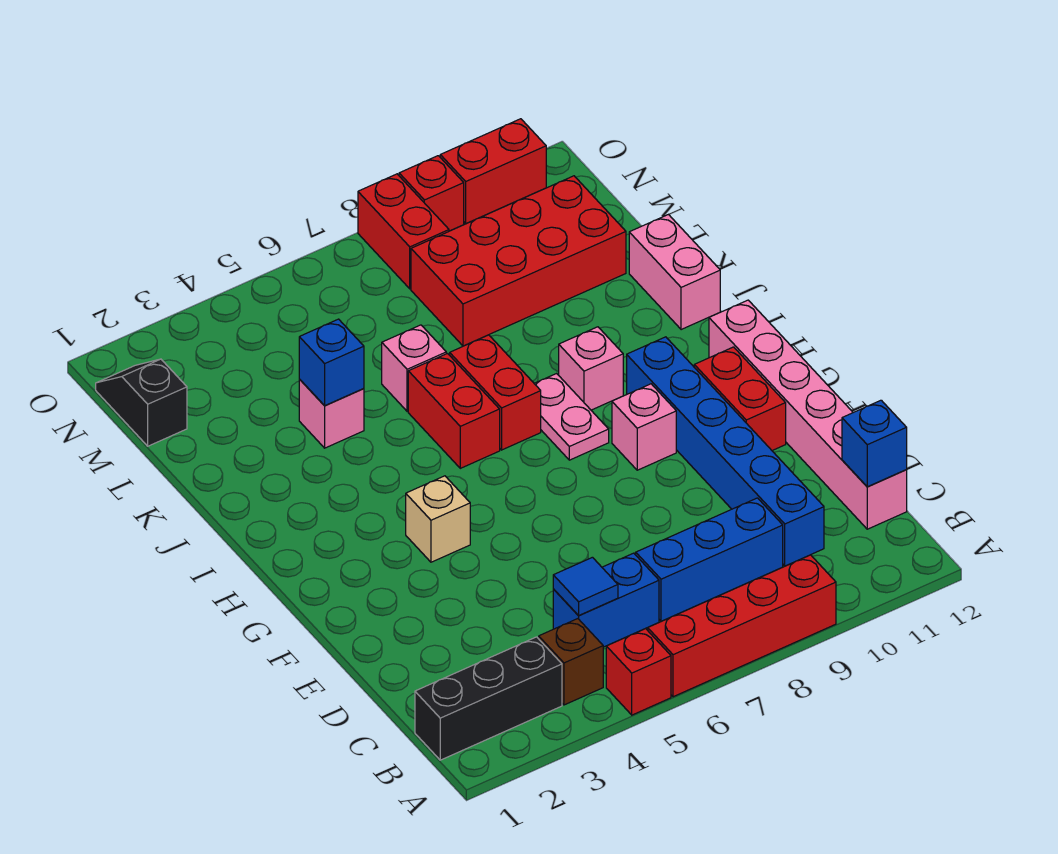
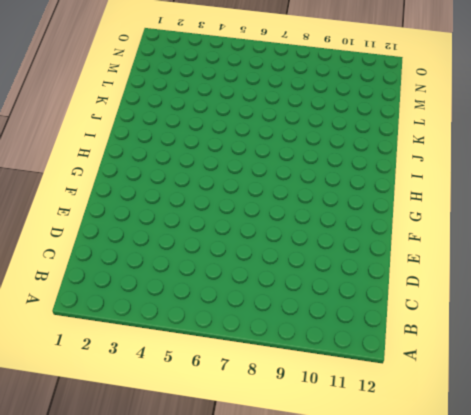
none -> red 1x1 brick [606,629,671,715]
none -> red 1x4 brick [648,555,836,697]
none -> black 1x3 brick [415,637,562,760]

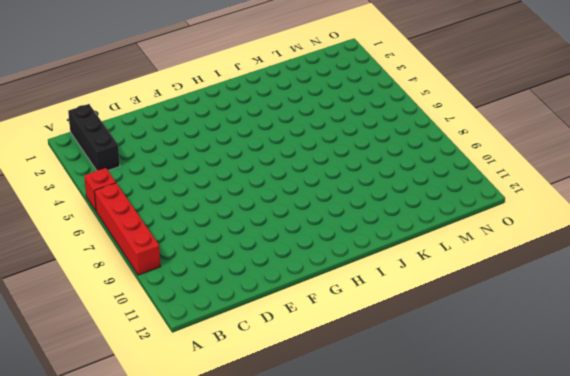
none -> brown 1x1 brick [538,619,603,705]
none -> blue 1x2 brick [553,553,659,647]
none -> blue 1x3 brick [635,498,783,621]

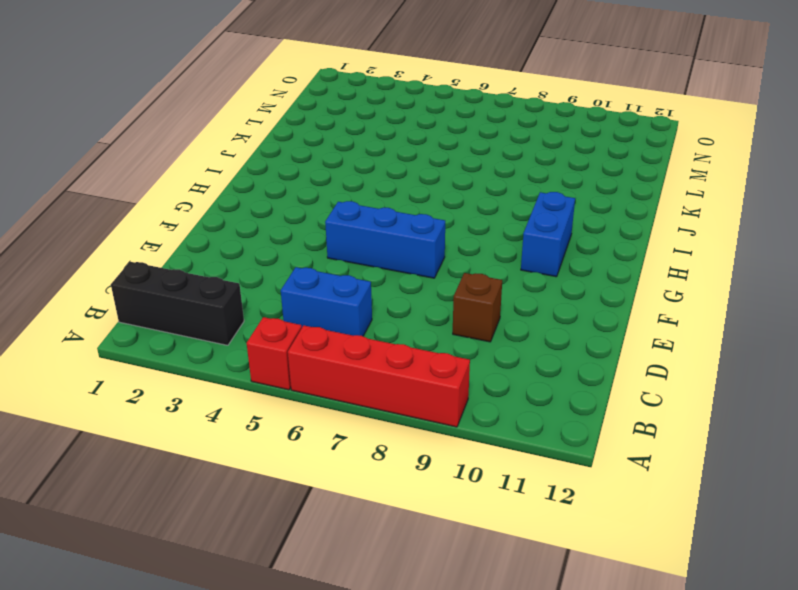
brown 1x1 brick [453,273,502,342] -> brown 1x1 brick moved to [538,619,603,705]
blue 1x3 brick [325,201,445,278] -> blue 1x3 brick moved to [635,498,783,621]
blue 1x2 brick [521,192,575,277] -> blue 1x6 brick [627,337,824,566]
none -> pink 1x6 brick [709,300,907,529]
none -> red 1x2 brick [694,347,786,451]
none -> tan 1x1 brick [406,476,470,562]

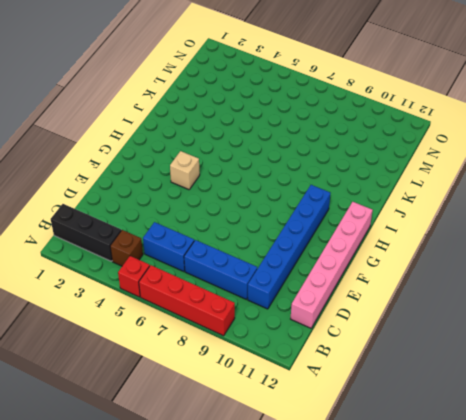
none -> red 1x2 brick [694,347,786,451]
none -> pink 1x1 brick [612,384,676,470]
none -> pink 1x2 plate [534,374,609,460]

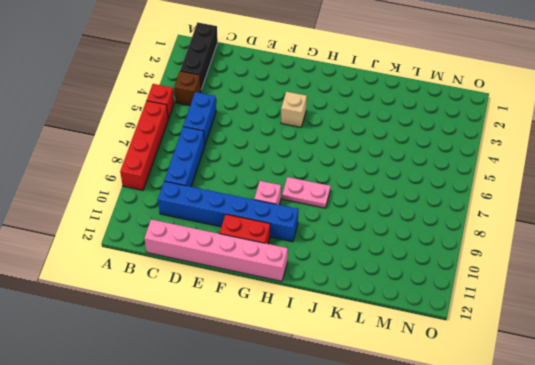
none -> red 1x2 brick [408,354,500,468]
none -> red 1x2 brick [450,335,541,450]
none -> pink 1x1 brick [559,327,623,410]

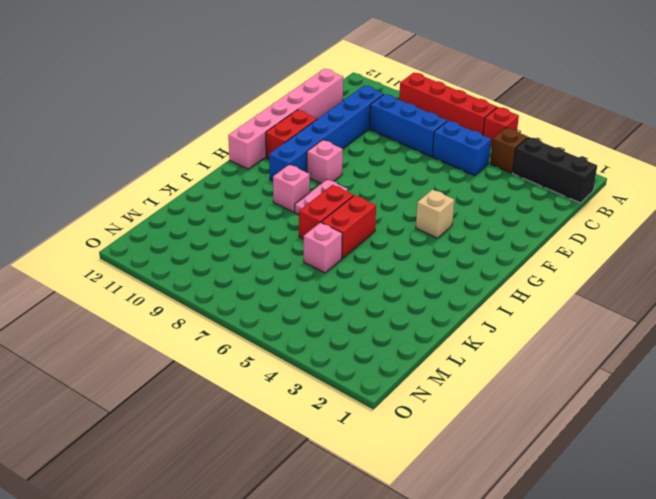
none -> pink 1x2 brick [629,215,720,330]
none -> pink 1x1 brick [299,379,364,448]
none -> red 2x4 brick [411,176,626,346]

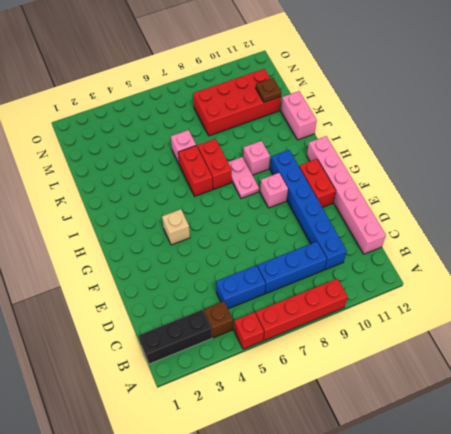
brown 1x1 plate [256,78,281,102] -> none
none -> pink 1x1 brick [299,379,364,448]
none -> black 1x2 slope [96,359,187,446]
none -> red 1x2 brick [358,174,449,289]

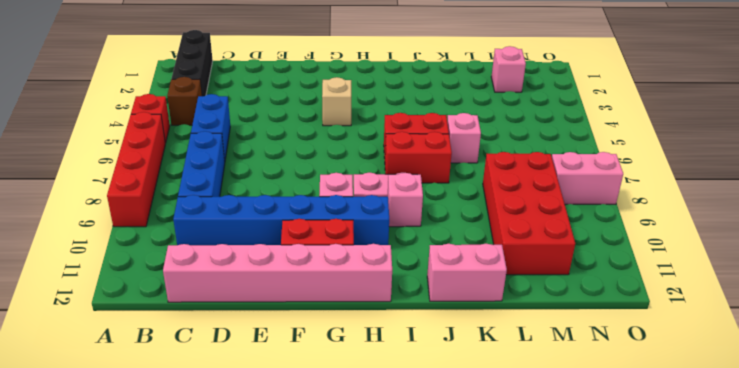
pink 1x1 brick [491,46,526,92] -> pink 1x1 brick moved to [299,379,364,448]
pink 1x2 brick [552,152,623,204] -> red 1x2 brick [358,174,449,289]
none -> black 1x2 slope [96,359,187,446]
none -> red 1x1 brick [399,156,464,231]
none -> red 1x2 brick [440,119,546,224]

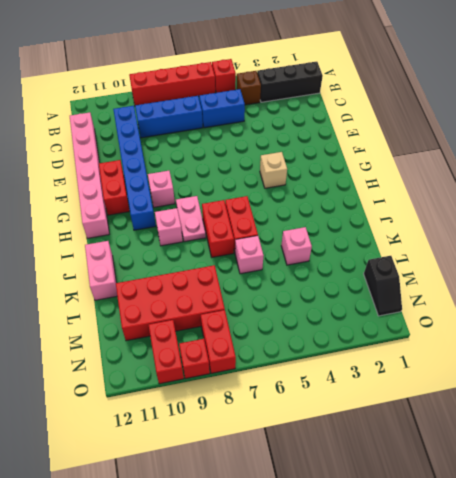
red 1x2 brick [149,320,184,384] -> red 1x2 brick turned to [440,119,546,224]
none -> blue 1x1 tile [553,557,618,616]
none -> blue 1x1 brick [842,400,907,487]
none -> blue 1x1 brick [299,319,364,406]

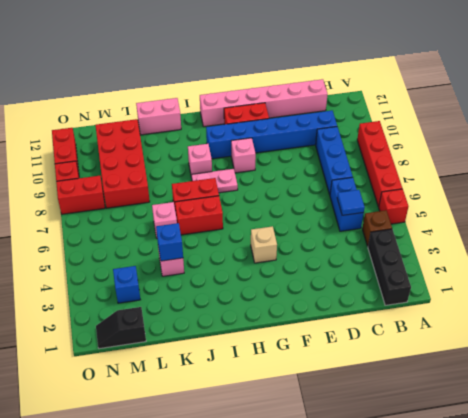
blue 1x1 brick [113,266,140,303] -> blue 1x1 brick moved to [842,400,907,487]

